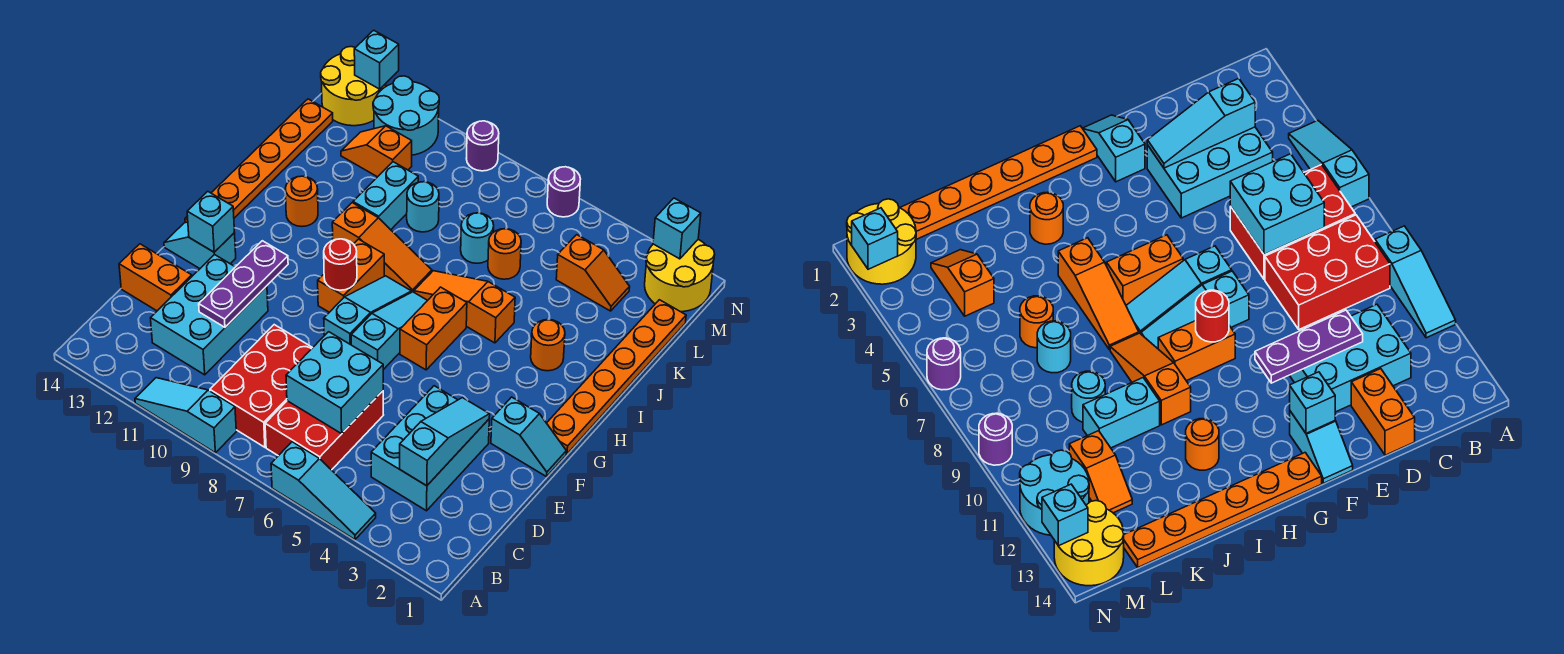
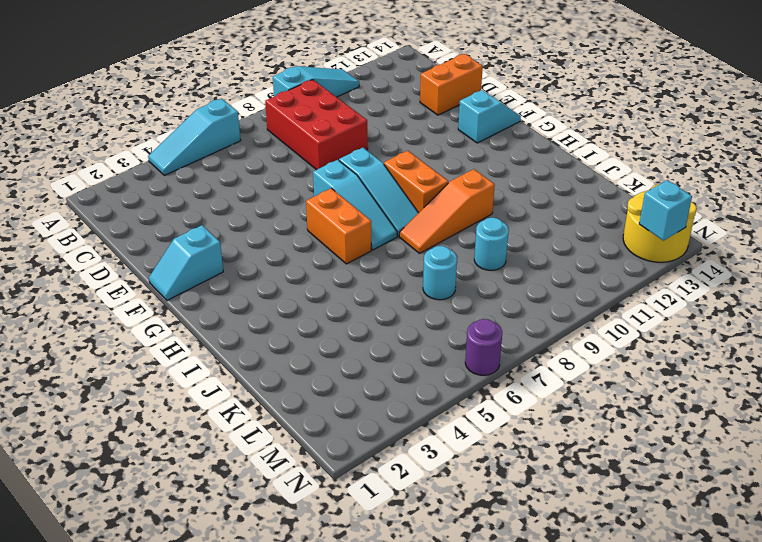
none -> red 2x3 brick [265,391,383,470]
none -> cyan 2x3 brick [371,386,489,511]
none -> cyan 2x3 brick [151,254,268,375]
none -> orange 1x6 plate [547,300,686,454]

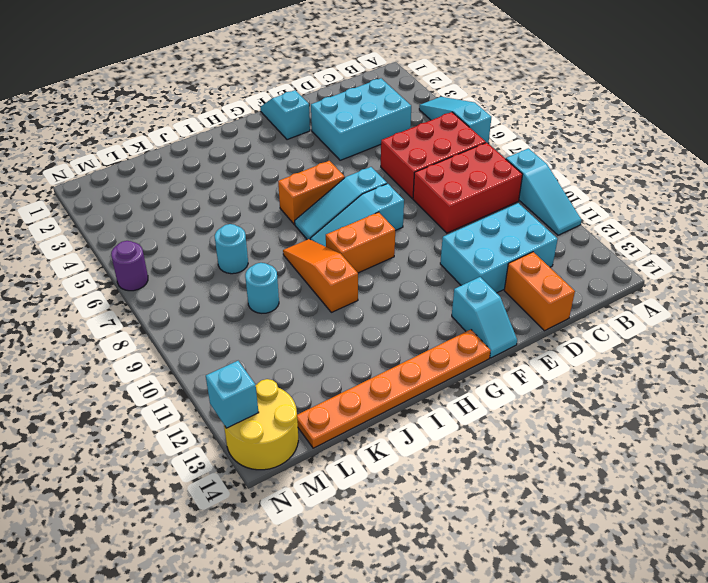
none -> orange 1x6 plate [547,300,686,454]
none -> orange 1x1 round brick [531,320,565,371]
none -> orange 1x3 slope [414,271,515,343]
none -> orange 1x1 round brick [285,176,318,227]

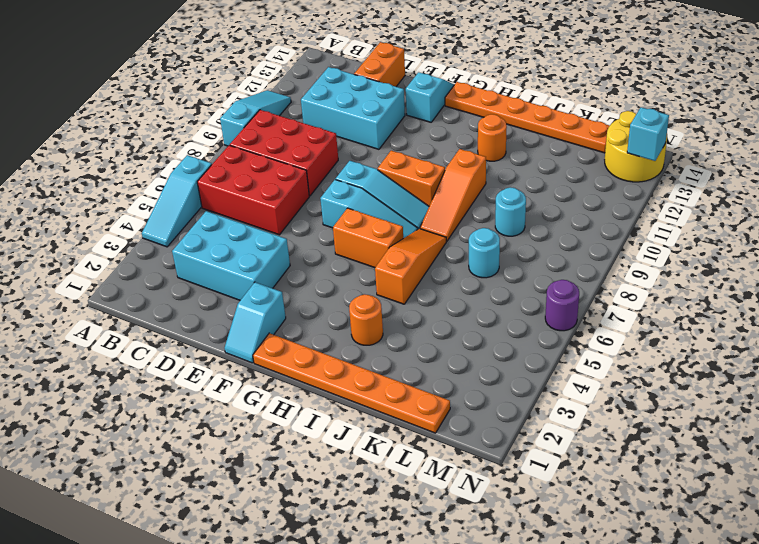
none -> cyan 1x2 brick [353,162,418,230]
none -> orange 1x1 round brick [488,229,521,279]
none -> orange 1x2 slope [556,235,630,311]
none -> orange 1x2 slope [341,126,412,177]

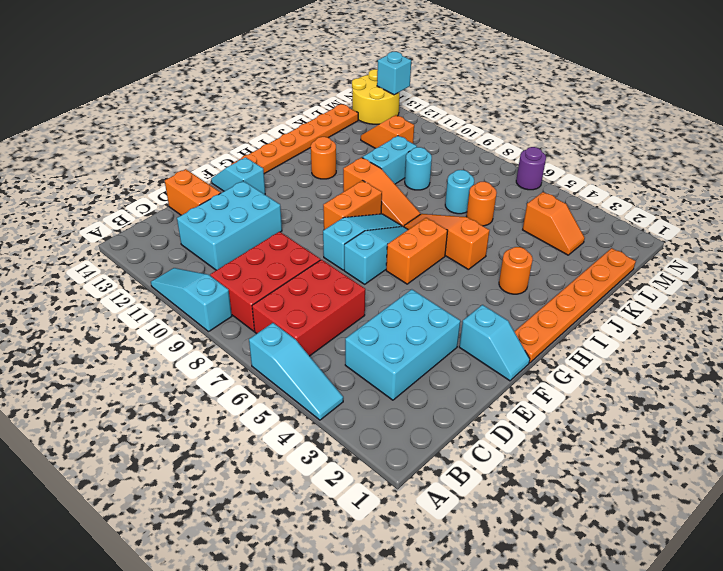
none -> yellow 2x2 round brick [645,239,715,312]
none -> cyan 2x2 round brick [373,76,439,155]
none -> purple 1x1 round brick [466,121,499,171]
none -> cyan 1x3 slope [400,398,490,486]

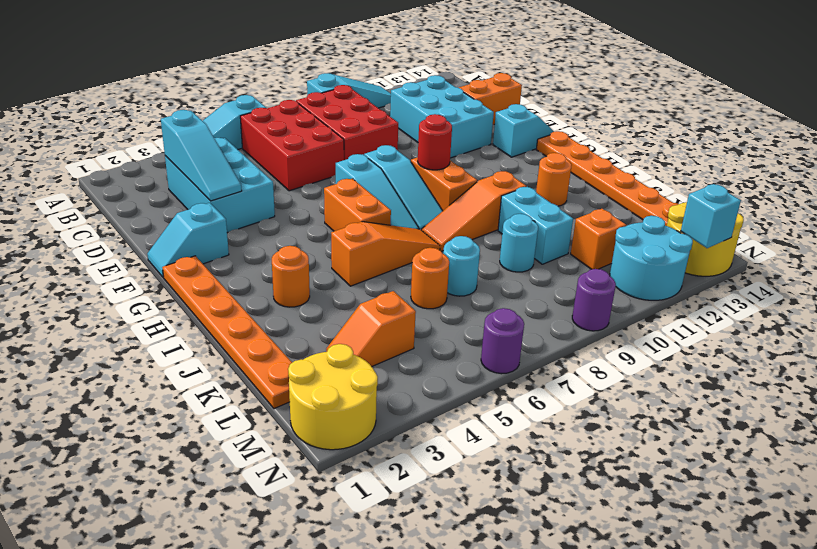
none -> cyan 2x2 brick [286,332,383,434]
none -> purple 1x3 plate [199,241,288,327]
none -> cyan 1x1 brick [187,191,234,252]
none -> cyan 1x1 brick [653,198,701,259]

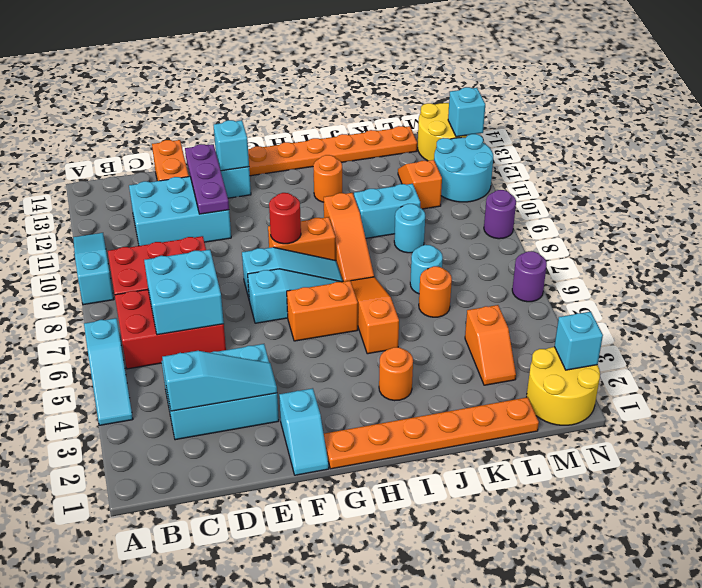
purple 1x3 plate [185,144,229,214] -> purple 1x3 plate turned to [199,241,288,327]

